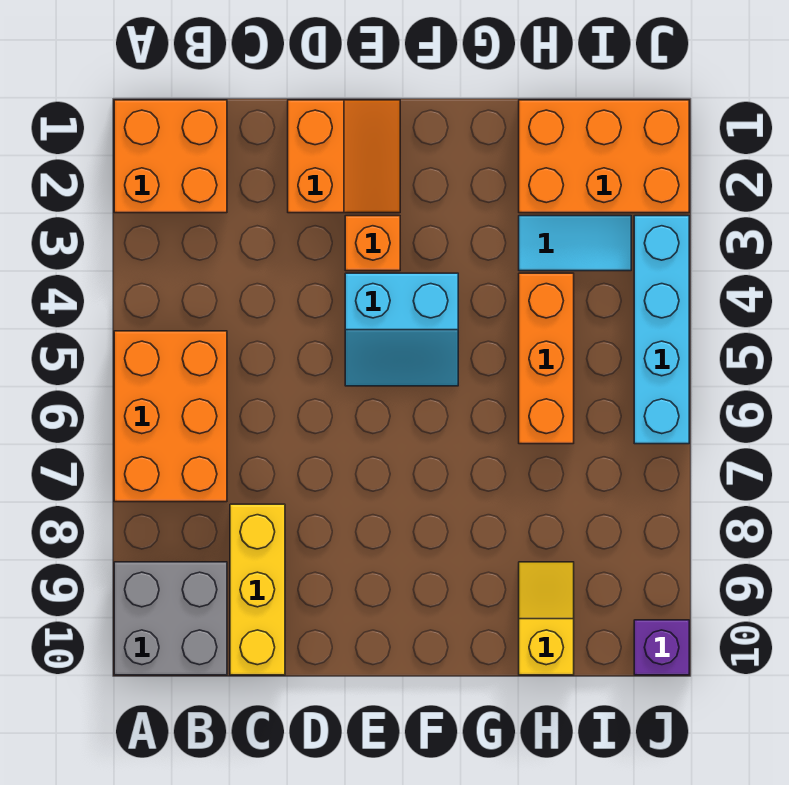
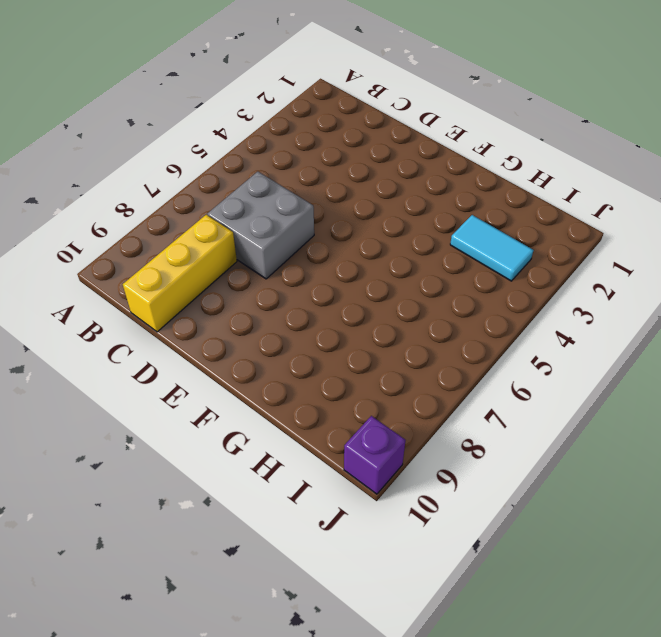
grey 2x2 brick [208,172,314,279] -> grey 2x2 brick moved to [114,562,227,675]
none -> orange 2x2 brick [114,100,227,213]
none -> orange 2x3 brick [114,331,227,502]
none -> orange 2x2 slope [288,100,400,213]

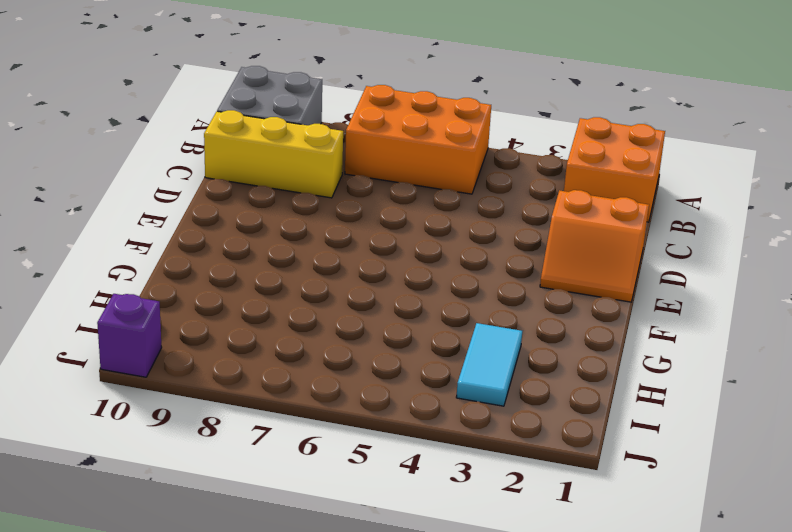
none -> orange 1x1 brick [345,216,400,271]
none -> cyan 2x2 slope [345,273,458,386]
none -> orange 2x3 brick [519,100,689,213]

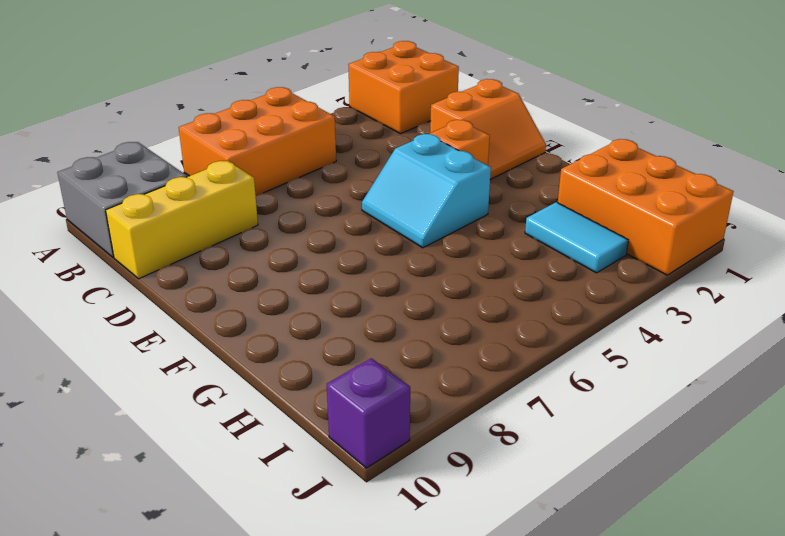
none -> orange 1x3 brick [519,273,574,444]
none -> yellow 1x2 slope [519,562,574,675]
none -> cyan 1x4 brick [634,216,689,444]

